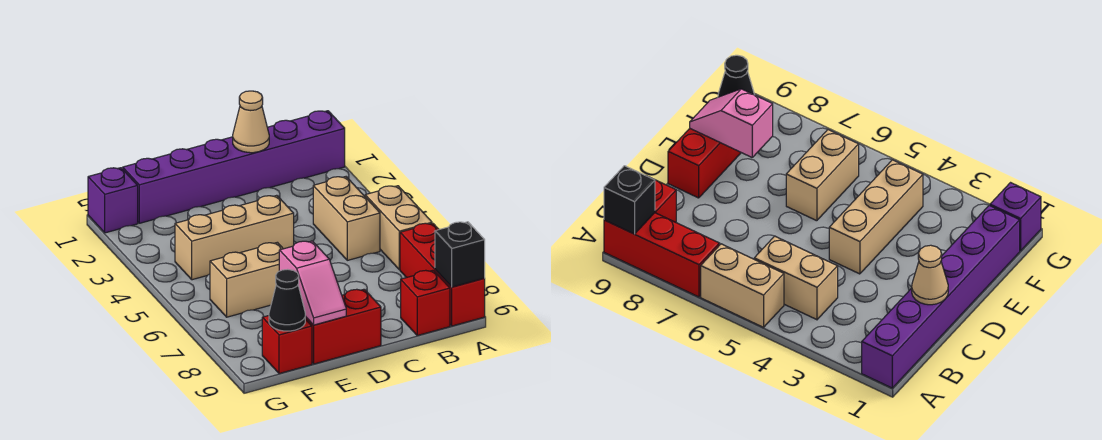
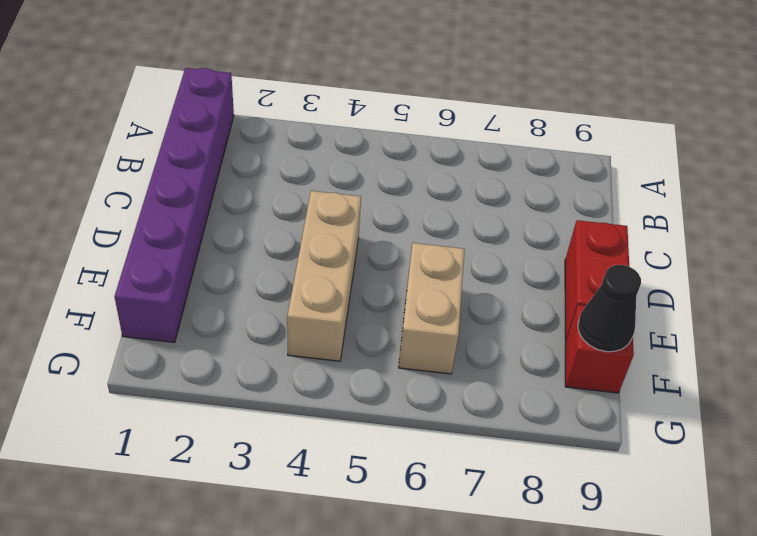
none -> tan 1x2 brick [365,186,432,270]
none -> red 1x3 brick [400,223,485,326]
none -> tan 1x2 brick [313,177,380,260]

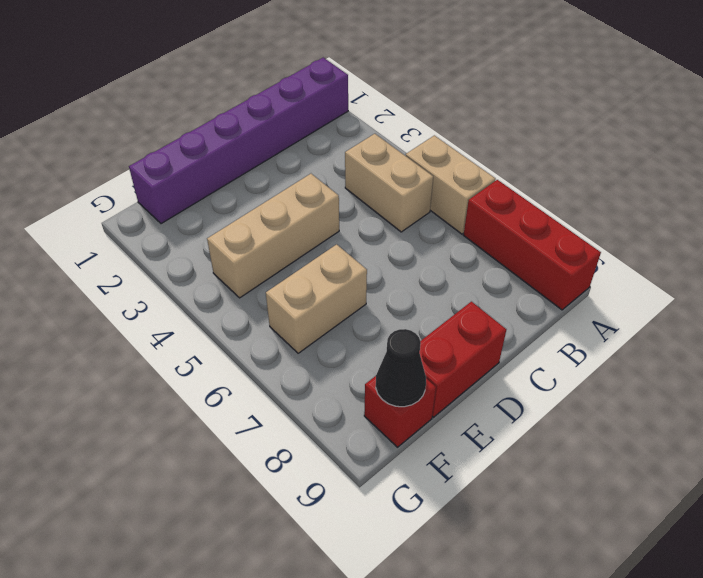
none -> red 1x1 brick [401,270,450,335]
none -> purple 1x1 brick [88,168,138,233]
none -> black 1x1 brick [435,222,485,287]

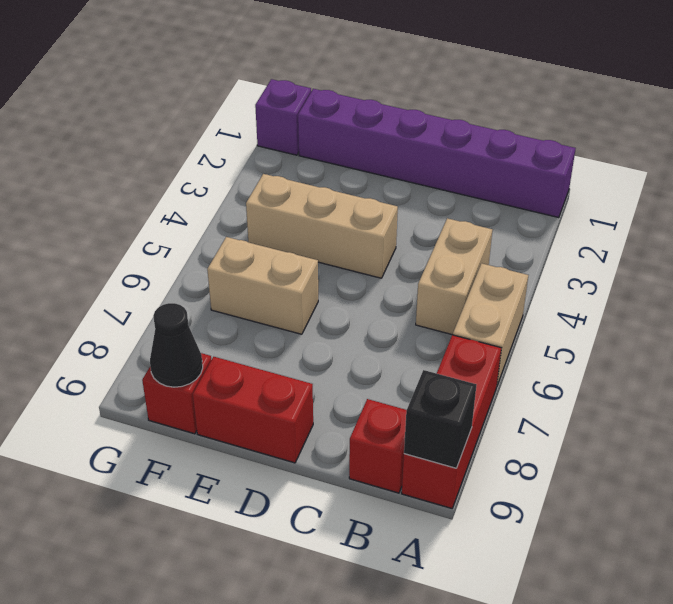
none -> tan 1x1 cone [233,91,269,153]
none -> pink 1x2 slope [279,241,346,325]

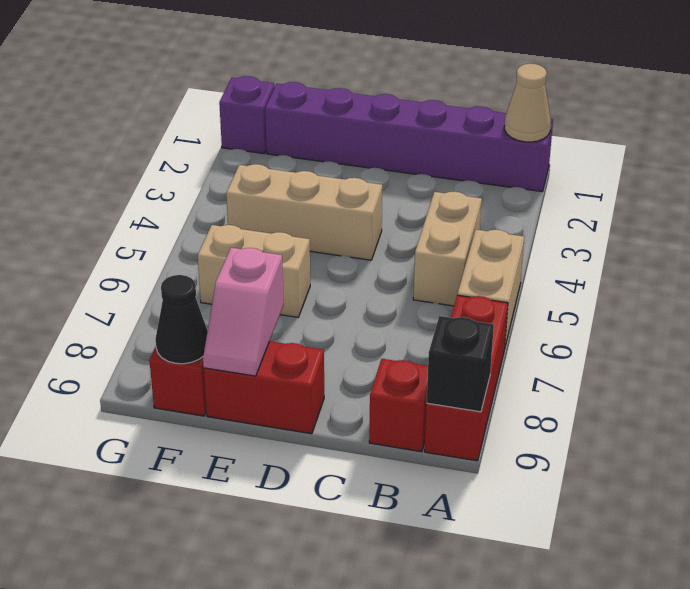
tan 1x1 cone [504,64,551,142] -> tan 1x1 cone moved to [233,91,269,153]

